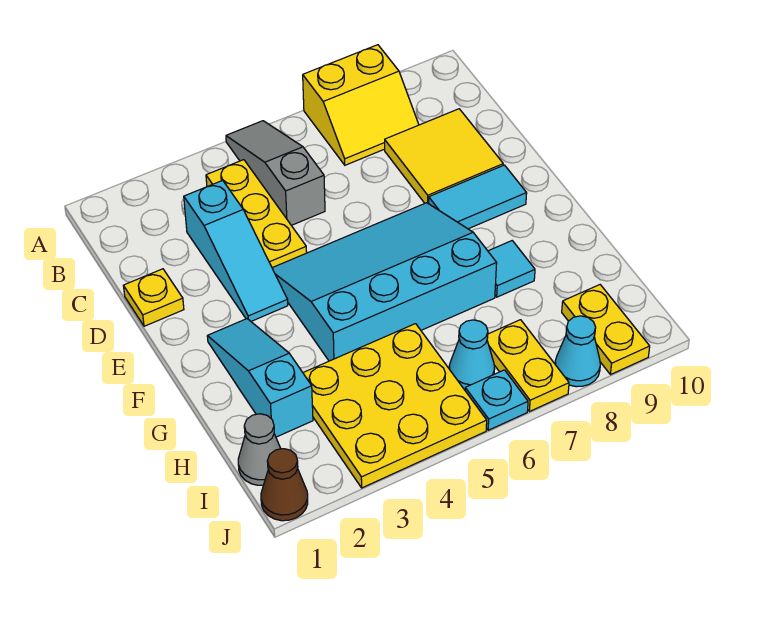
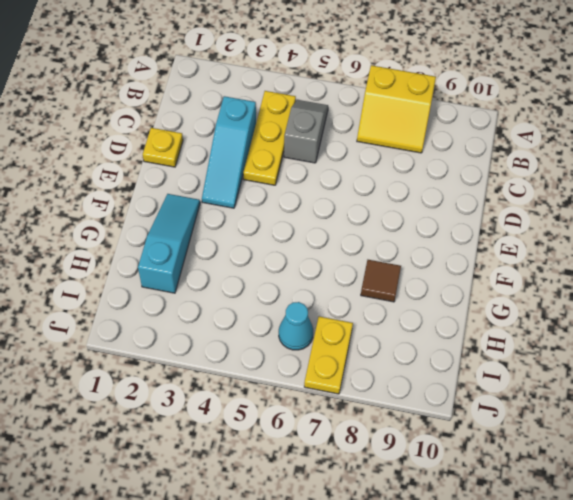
grey 1x2 slope [284,100,328,163] -> grey 1x3 slope [226,121,325,225]
brown 1x1 tile [361,260,401,302] -> cyan 1x1 tile [488,241,535,297]
none -> yellow 2x2 tile [385,109,503,204]
none -> cyan 3x4 slope [272,203,497,361]
none -> cyan 1x2 tile [429,165,527,229]

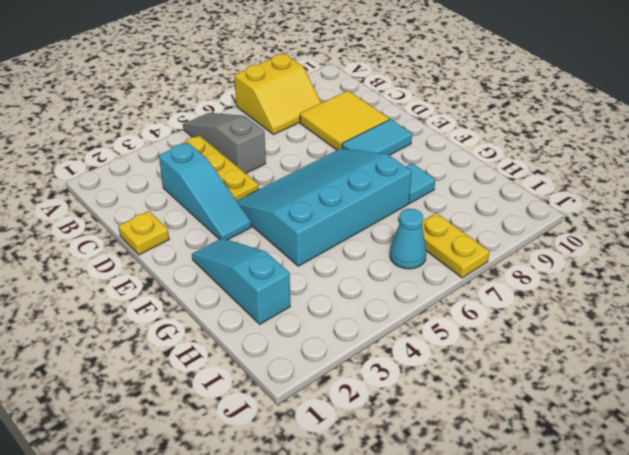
none -> yellow 3x3 plate [303,324,487,488]
none -> grey 1x1 cone [238,414,281,485]
none -> yellow 1x2 plate [562,285,650,375]

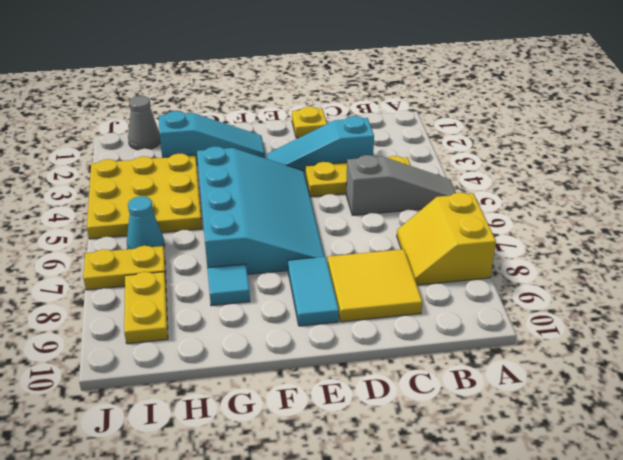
yellow 1x2 plate [124,272,168,344] -> yellow 1x2 plate turned to [562,285,650,375]
none -> brown 1x1 cone [261,449,308,521]
none -> cyan 1x1 plate [465,370,528,430]
none -> cyan 1x1 cone [555,316,600,387]

